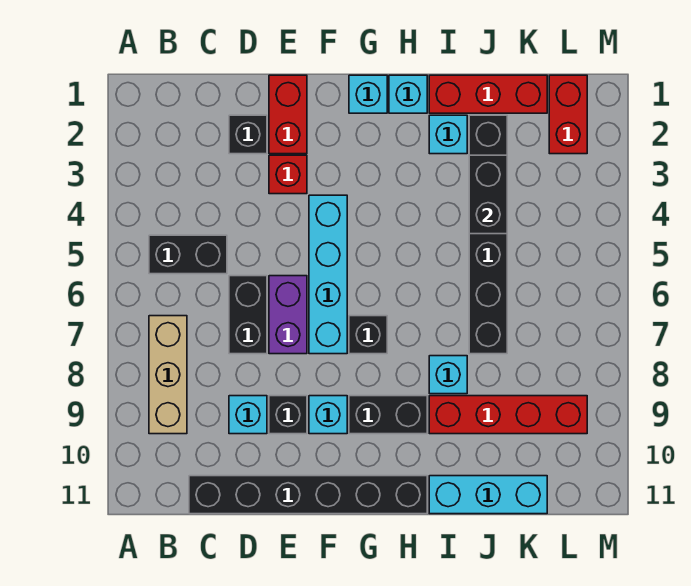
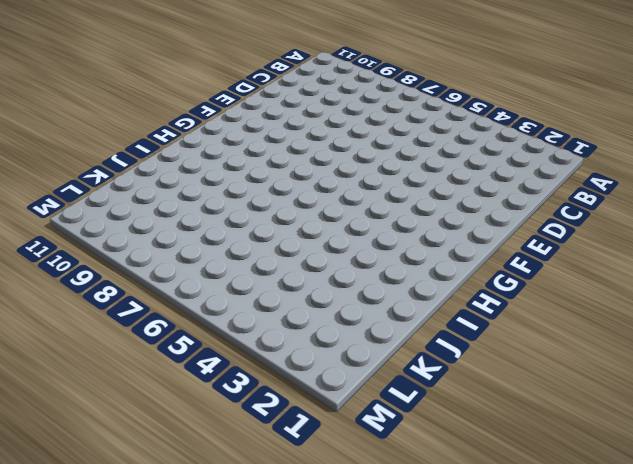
none -> black 1x2 brick [149,235,227,274]
none -> tan 1x3 brick [149,316,187,434]
none -> black 1x6 brick [189,476,427,514]

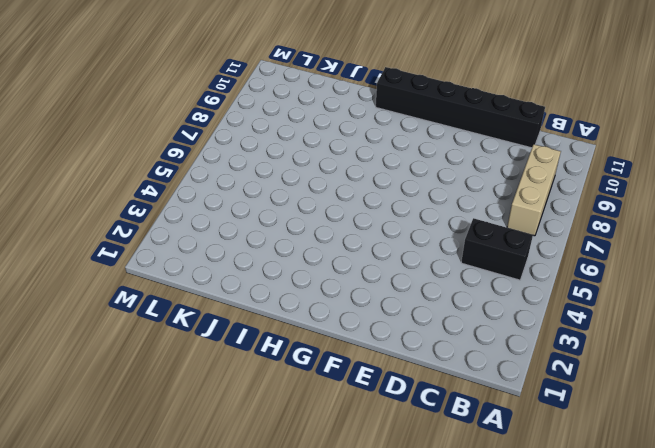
none -> black 1x1 brick [229,115,267,154]
none -> black 1x2 brick [229,276,267,354]
none -> cyan 1x1 brick [229,396,267,434]

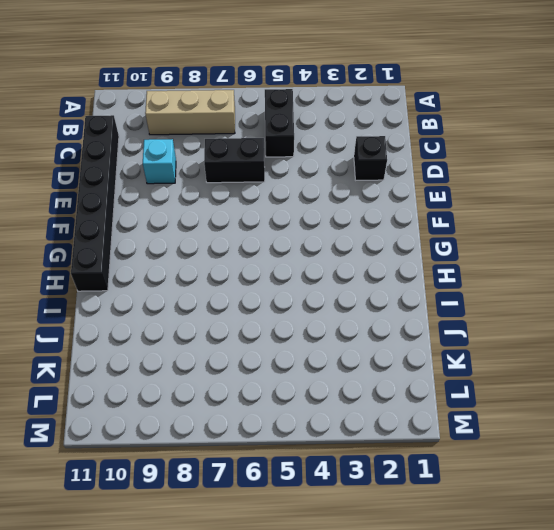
none -> red 1x2 brick [269,75,307,154]
none -> red 1x1 brick [269,155,307,194]
none -> purple 1x2 brick [269,276,307,354]

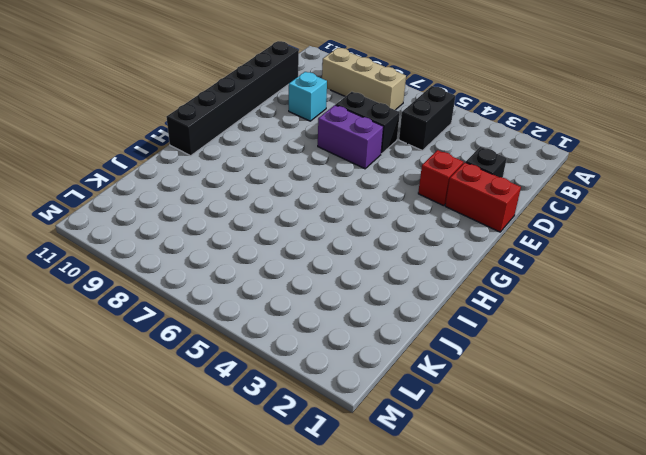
none -> black 1x1 brick [269,396,307,434]
none -> cyan 1x4 brick [309,195,347,354]
none -> cyan 1x1 brick [309,396,347,434]

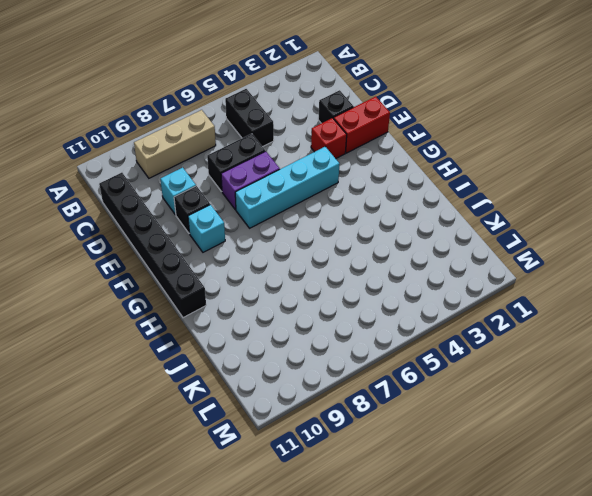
none -> cyan 1x1 brick [349,75,387,113]
none -> black 1x1 brick [349,316,387,354]
none -> black 1x2 brick [349,396,427,434]

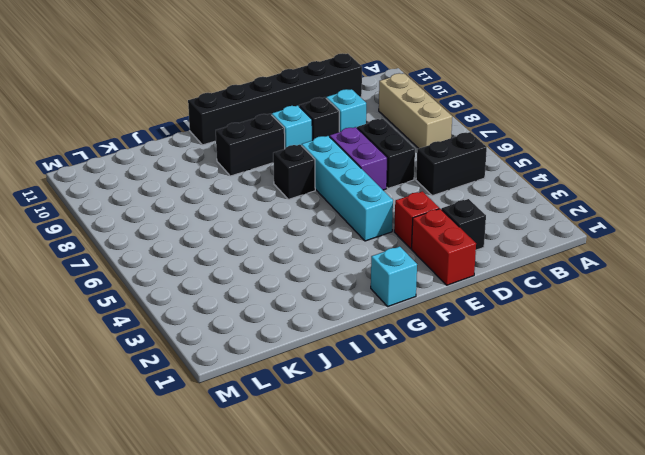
none -> cyan 1x1 brick [389,75,427,113]
none -> red 1x3 brick [429,75,547,113]
none -> cyan 1x1 brick [429,115,467,154]

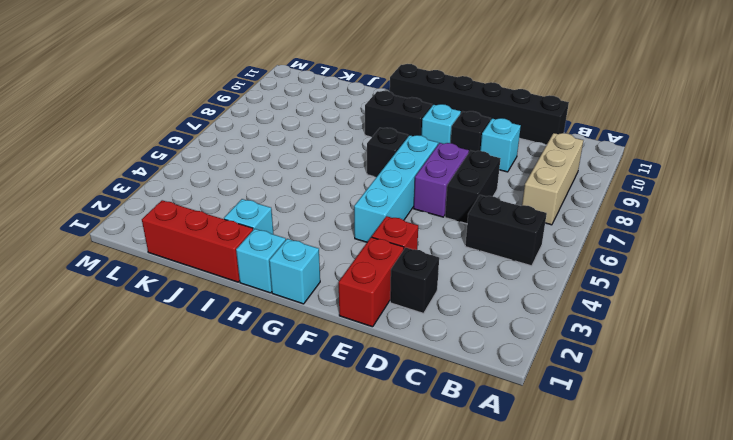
none -> cyan 1x1 brick [429,356,467,394]
none -> red 1x4 brick [429,396,587,434]
none -> cyan 1x3 brick [429,476,547,514]

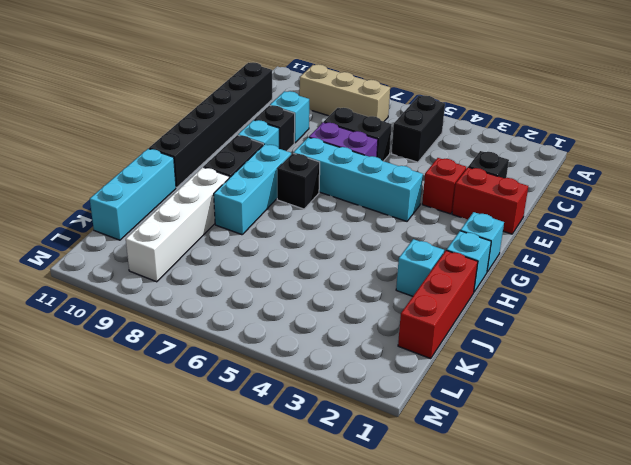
cyan 1x3 brick [214,144,291,235] -> cyan 1x1 brick [429,356,467,394]
white 1x4 brick [126,167,229,282] -> red 1x4 brick [429,396,587,434]
none -> black 1x6 brick [469,115,507,354]
none -> red 1x2 brick [549,75,587,154]
none -> black 1x2 brick [469,155,507,234]

